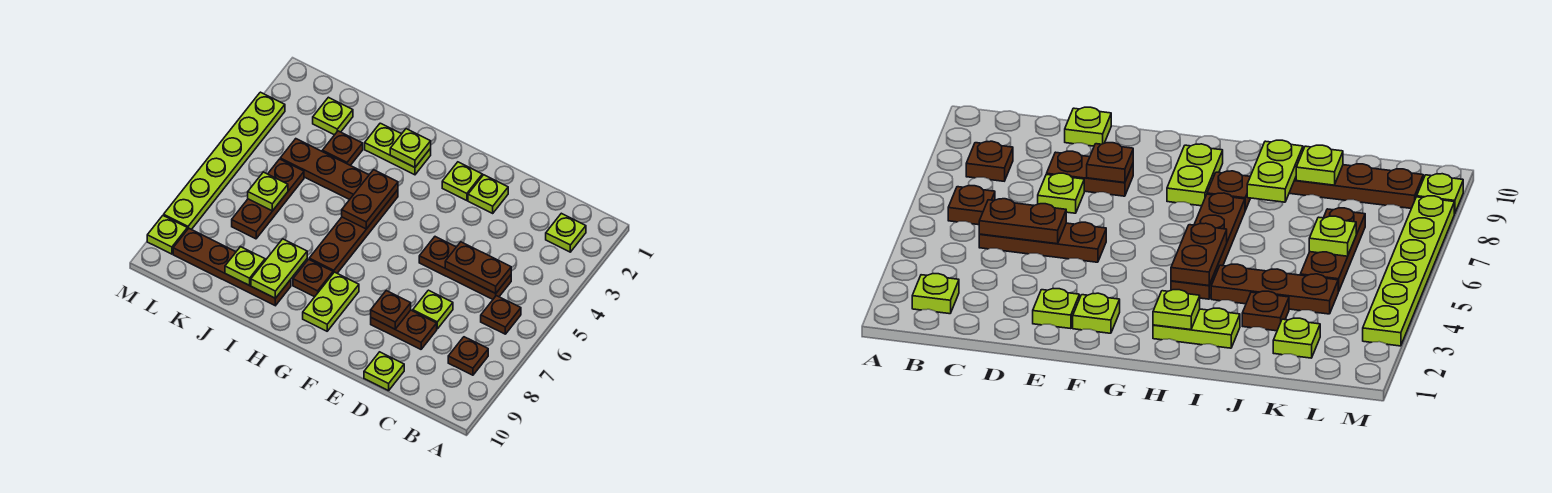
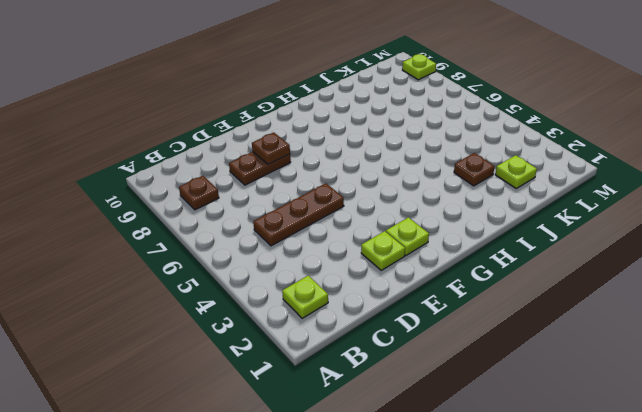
none -> brown 1x1 plate [481,296,521,334]
none -> lime 1x1 plate [413,290,453,329]
none -> lime 1x1 plate [364,352,404,391]

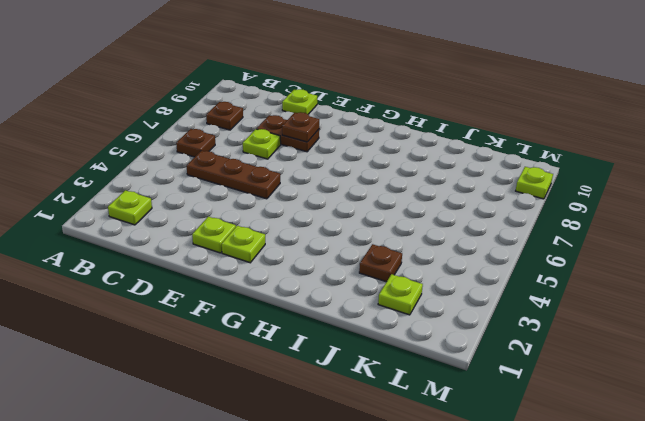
none -> lime 1x2 plate [303,272,359,331]
none -> lime 1x2 plate [365,123,431,175]
none -> brown 1x4 plate [309,190,398,273]

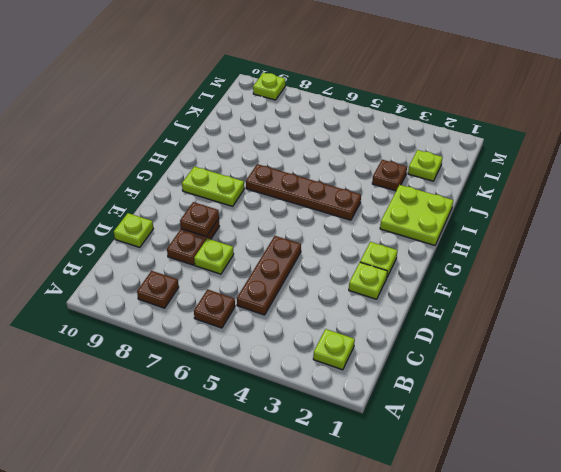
lime 2x2 plate [380,185,453,245] -> lime 1x2 plate [365,123,431,175]
none -> brown 1x1 plate [293,259,333,297]
none -> brown 1x3 plate [280,139,369,200]
none -> brown 1x4 plate [173,228,291,306]

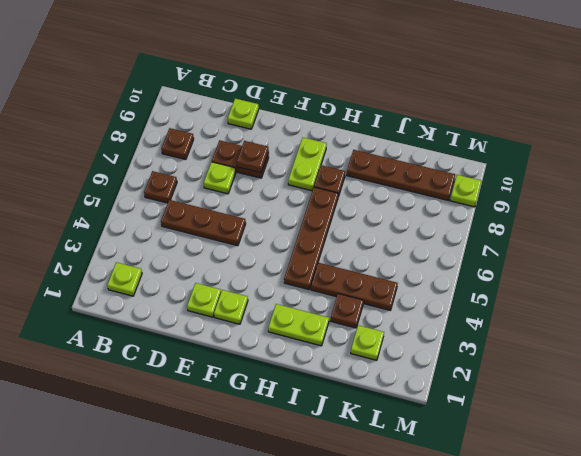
none -> brown 1x3 plate [232,159,304,239]
none -> lime 1x6 plate [164,92,285,230]
none -> brown 1x2 plate [445,242,511,293]

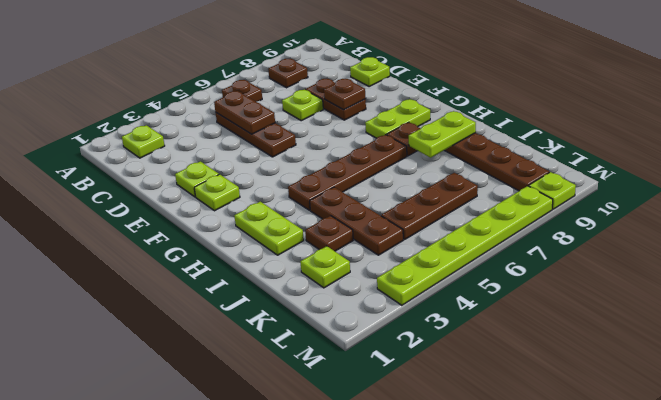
none -> lime 1x1 plate [390,129,431,167]
none -> brown 1x2 plate [342,170,398,229]
none -> lime 1x1 plate [225,247,265,285]

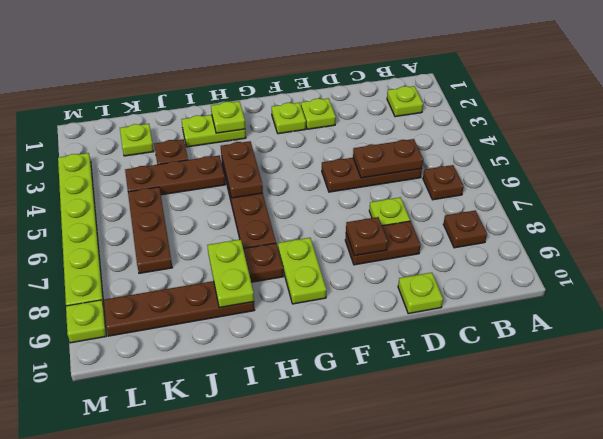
none -> lime 1x1 plate [225,247,265,285]
none -> lime 1x1 plate [248,172,288,211]

